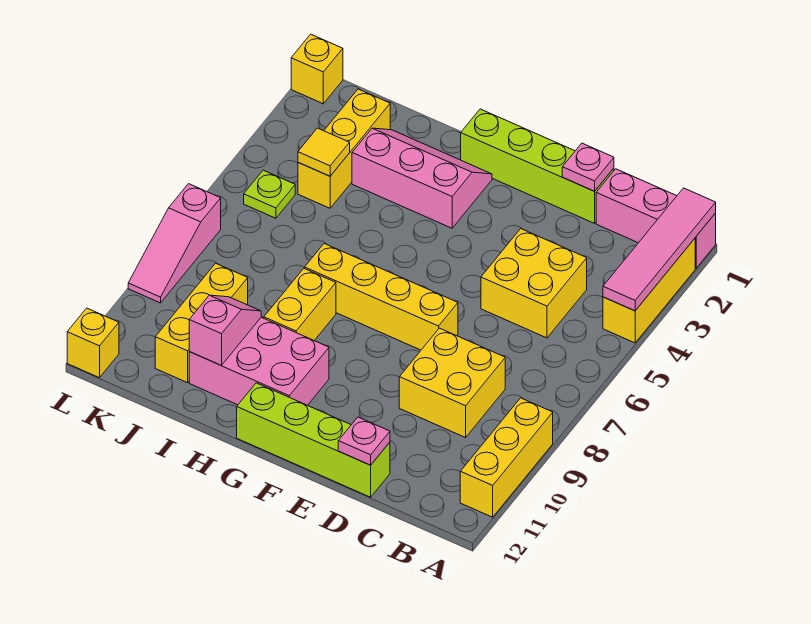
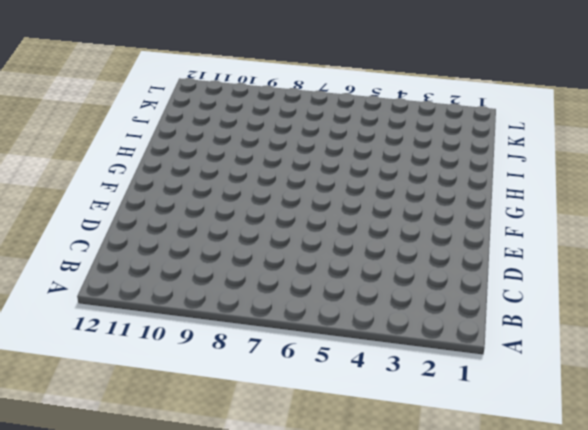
none -> pink 1x3 brick [596,169,716,268]
none -> yellow 1x3 brick [603,239,695,343]
none -> yellow 1x3 brick [460,398,553,517]

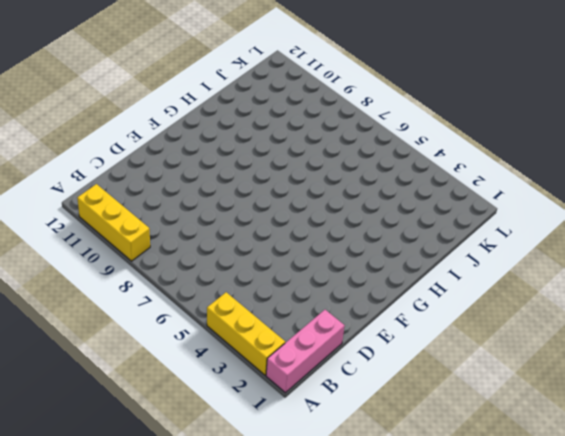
none -> yellow 2x2 brick [481,229,587,338]
none -> yellow 2x2 brick [399,328,505,438]
none -> lime 1x4 brick [461,109,614,223]

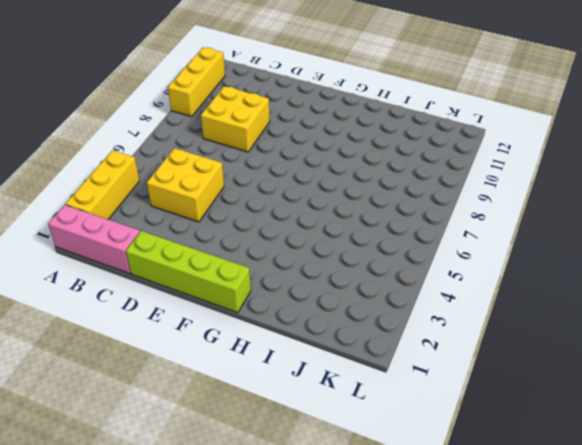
none -> lime 1x4 brick [237,383,390,497]
none -> yellow 1x4 brick [305,244,458,350]
none -> pink 2x3 slope [352,128,492,228]

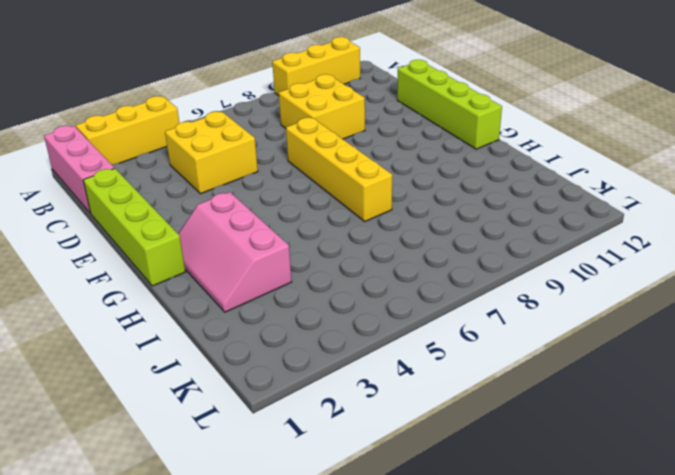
none -> pink 2x3 brick [189,317,329,405]
none -> yellow 1x2 brick [264,268,336,341]
none -> yellow 1x3 brick [298,89,390,208]

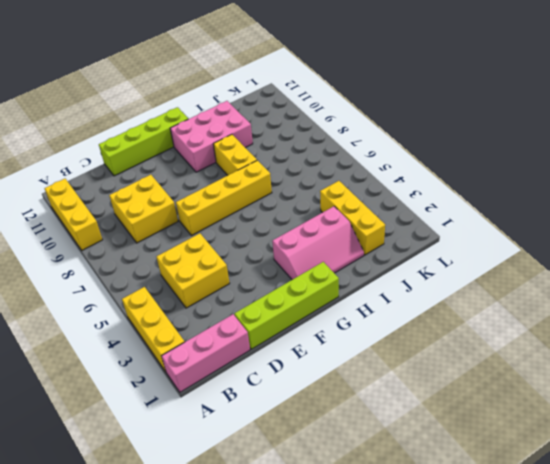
none -> yellow 1x3 brick [155,263,248,383]
none -> lime 1x1 plate [244,170,295,218]
none -> yellow 1x1 brick [291,34,343,104]

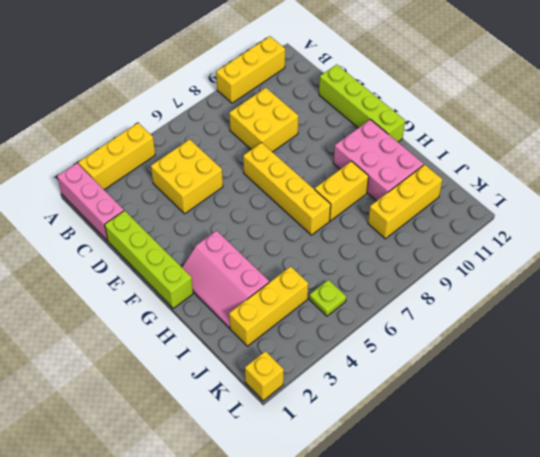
none -> pink 1x3 slope [128,184,221,303]
none -> yellow 1x1 brick [67,308,119,378]
none -> pink 1x4 tile [603,188,716,311]

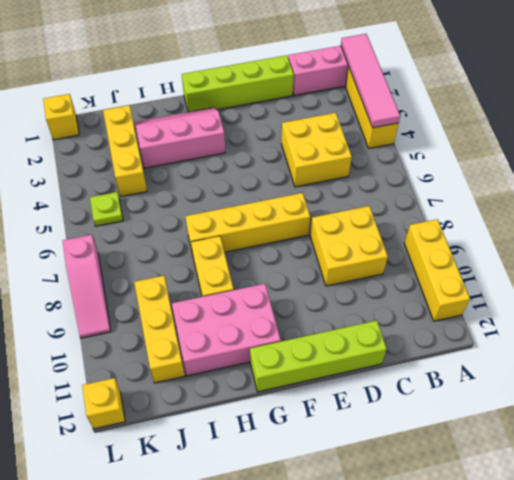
none -> pink 1x1 plate [562,143,614,191]
none -> pink 1x1 plate [338,417,390,465]
none -> pink 1x2 slope [189,295,261,365]

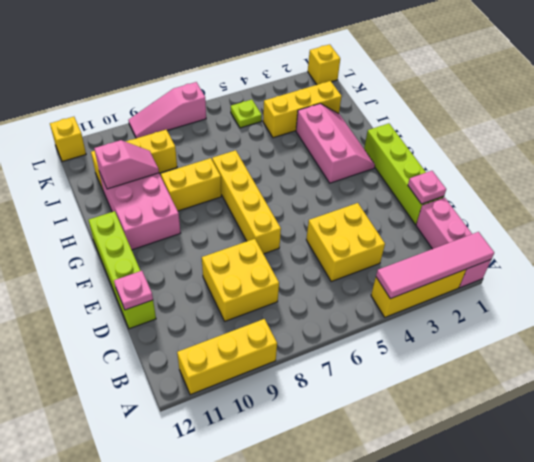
none -> yellow 1x1 tile [298,128,350,176]

